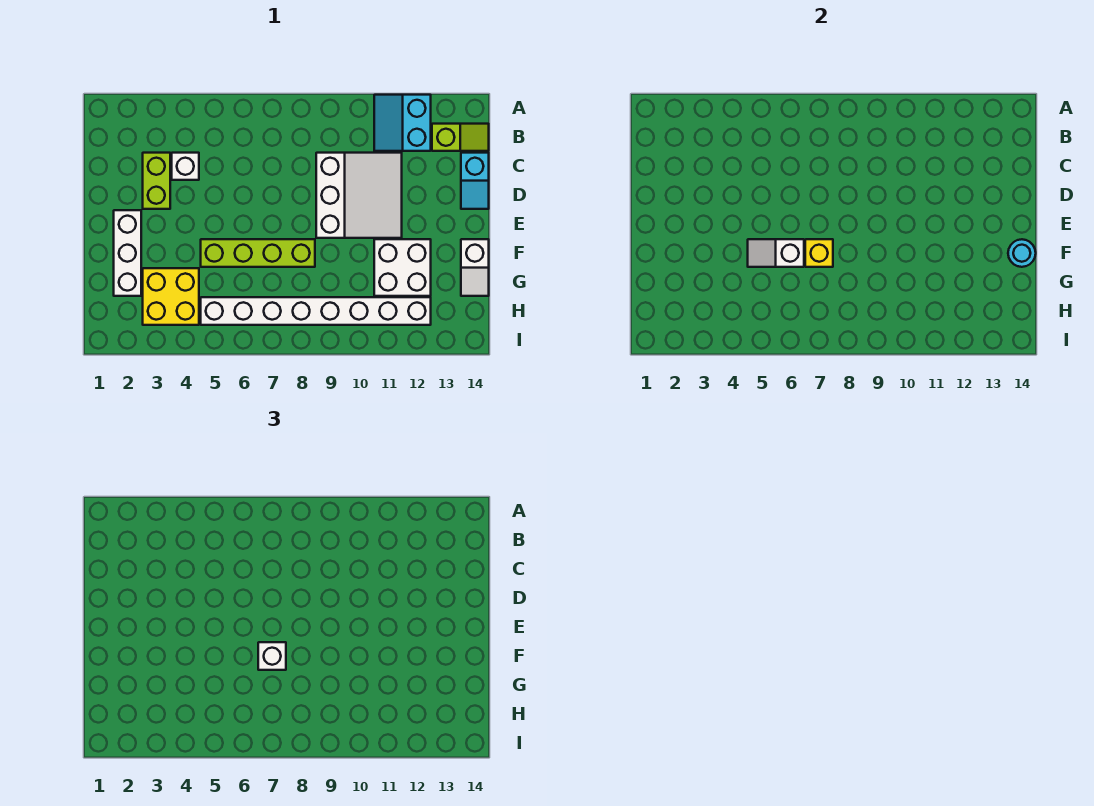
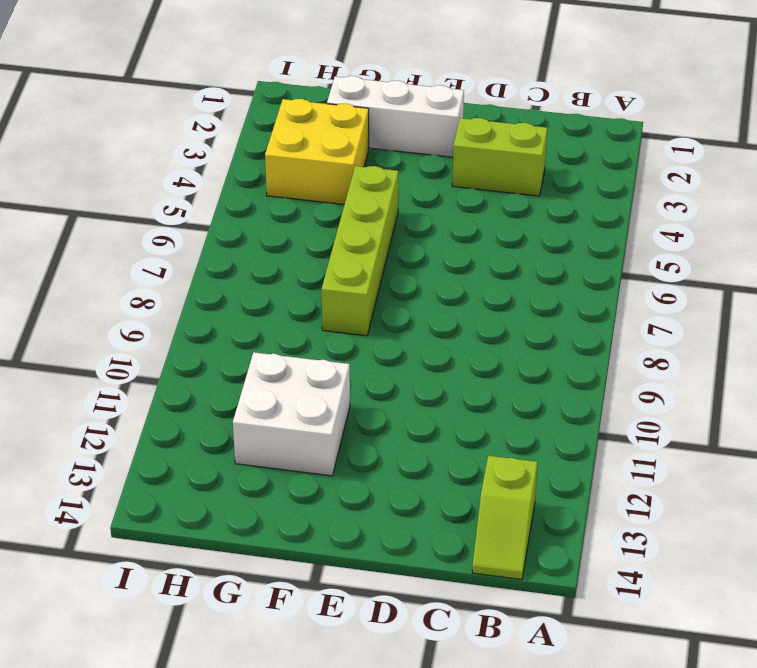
none -> cyan 2x2 slope [374,95,431,151]
none -> white 1x1 brick [172,153,199,180]
none -> white 3x3 slope [316,153,402,238]

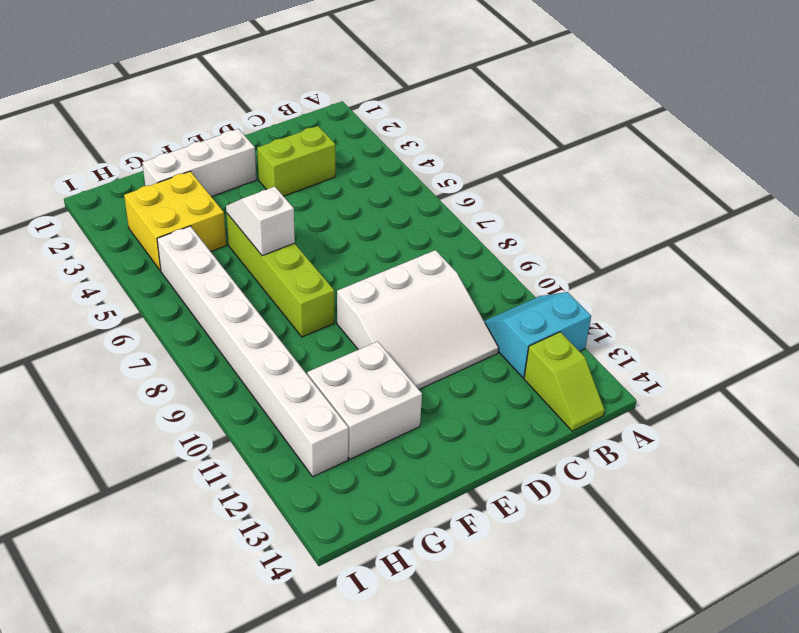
none -> white 1x1 brick [172,153,199,180]
none -> cyan 1x2 slope [461,153,489,209]
none -> white 1x2 slope [461,239,489,296]

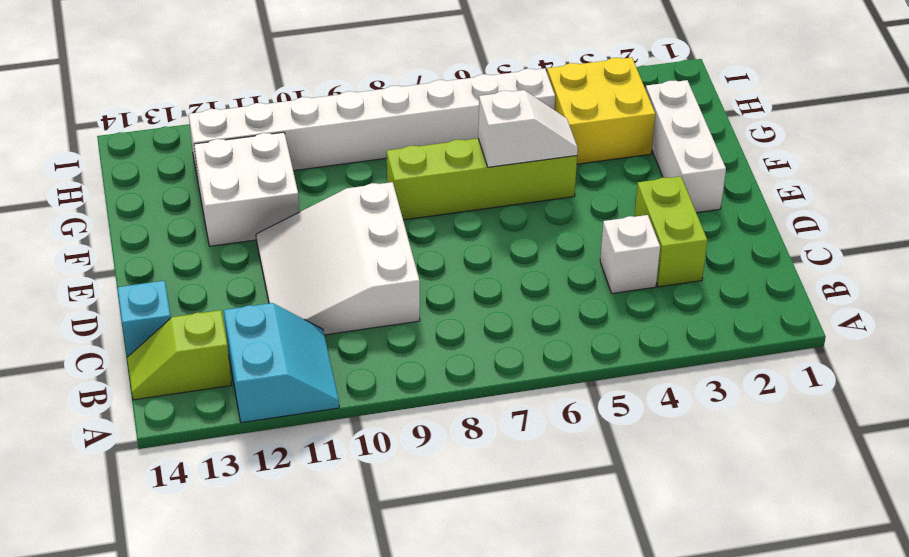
none -> white 1x2 slope [461,239,489,296]
none -> yellow 1x1 brick [805,239,833,267]
none -> cyan 1x1 round brick [1008,239,1036,267]

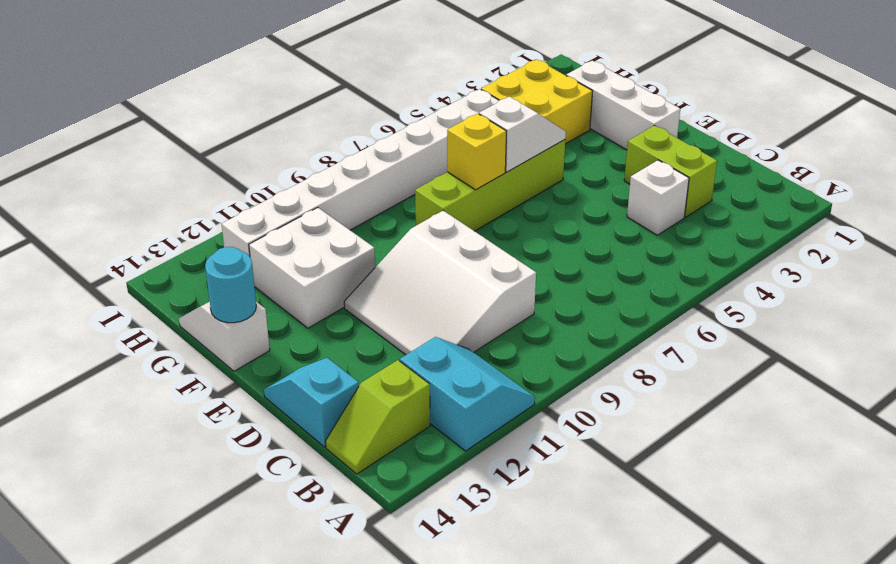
none -> white 1x1 brick [258,642,286,670]

